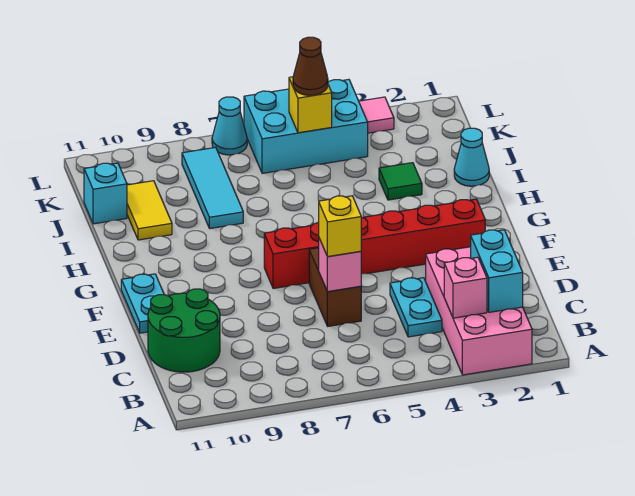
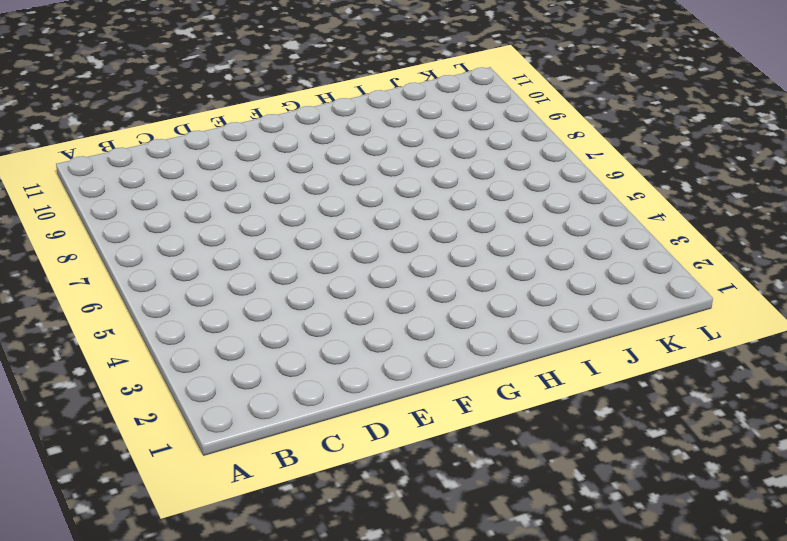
none -> pink 2x4 brick [426,247,532,375]
none -> cyan 1x2 plate [390,278,442,337]
none -> green 2x2 round brick [148,289,220,372]

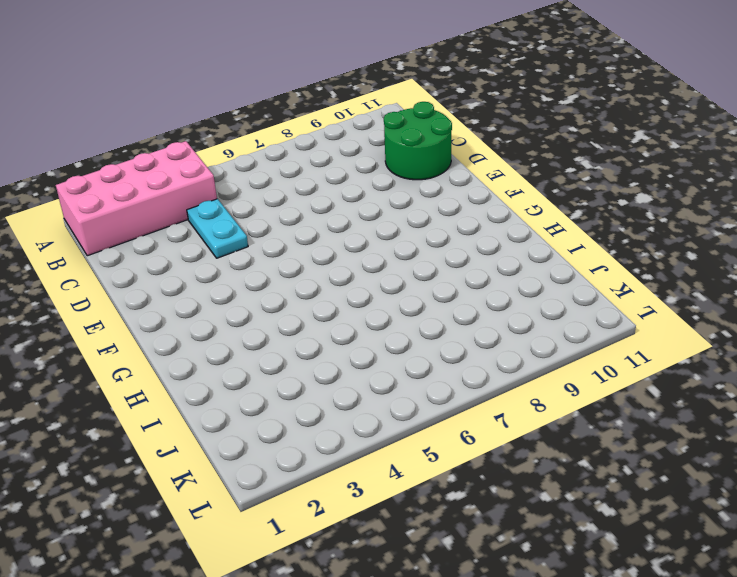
pink 2x4 brick [56,141,217,256] -> pink 2x4 brick turned to [426,247,532,375]
none -> brown 1x2 brick [309,248,361,326]
none -> cyan 1x2 plate [121,274,164,333]
none -> red 1x6 brick [264,199,485,289]

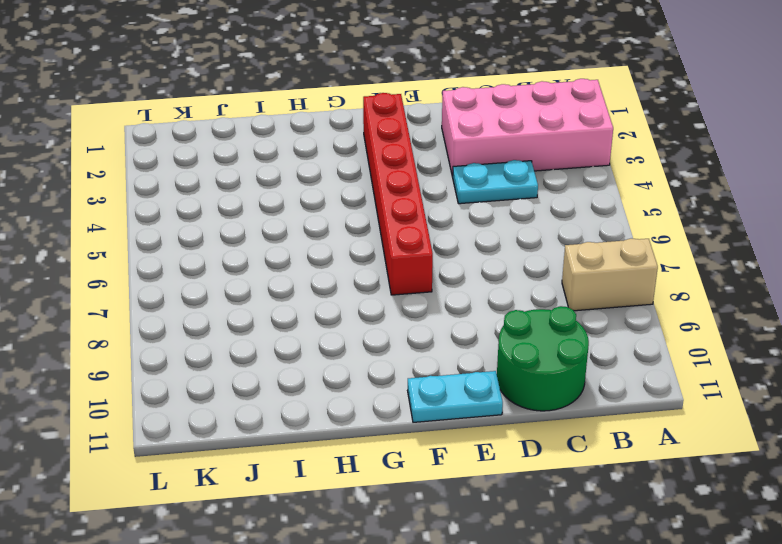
tan 1x2 brick [562,238,658,311] -> none
none -> brown 1x2 brick [309,248,361,326]
none -> cyan 1x1 cone [454,128,489,186]
none -> green 1x1 tile [379,163,422,200]

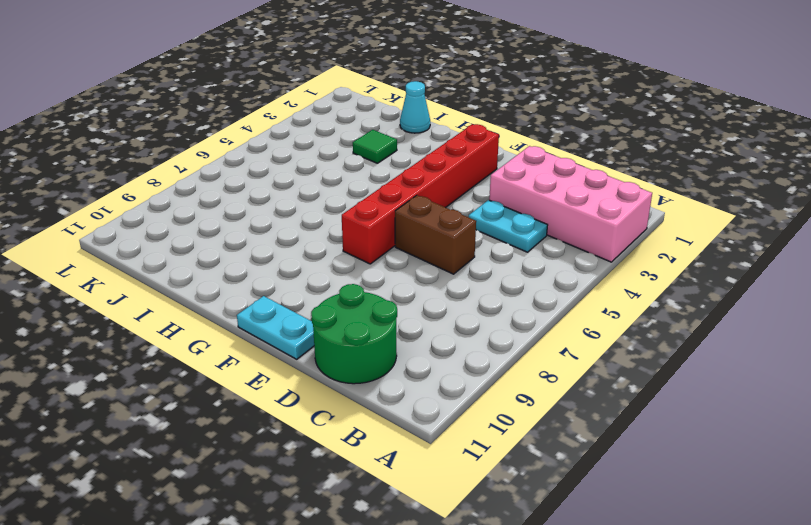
none -> cyan 1x3 tile [182,147,243,229]
none -> yellow 1x2 tile [127,181,172,240]
none -> cyan 1x1 brick [84,163,127,224]

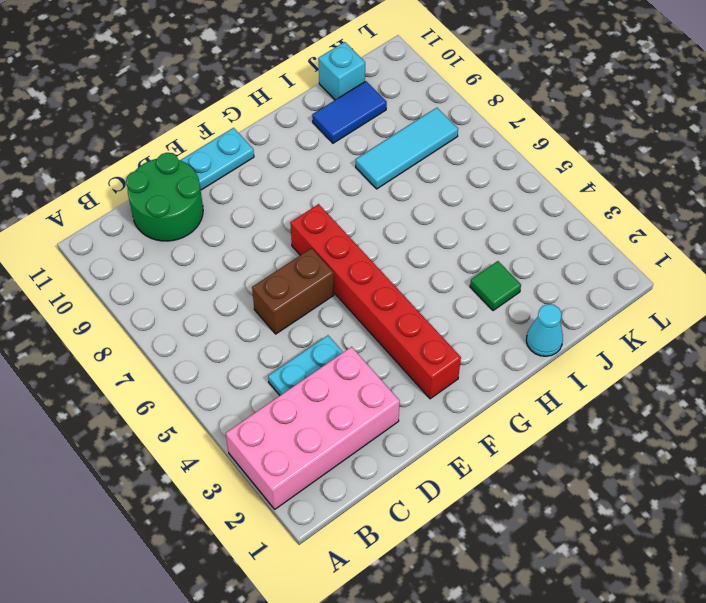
blue 1x2 tile [312,81,387,143] -> yellow 1x2 tile [127,181,172,240]
none -> cyan 2x3 brick [244,79,368,173]
none -> pink 1x1 tile [359,97,394,133]
none -> cyan 1x1 cone [212,97,247,155]

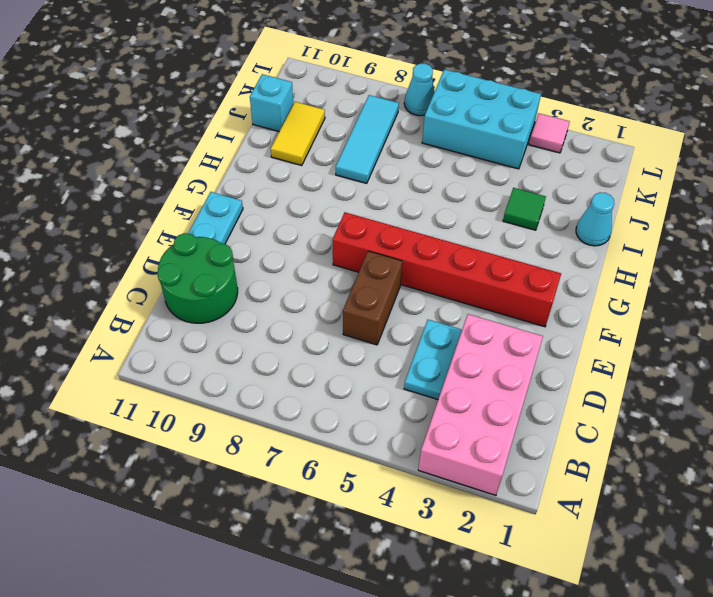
none -> cyan 1x2 brick [471,230,523,312]
none -> pink 1x1 brick [444,257,487,318]
none -> pink 1x1 brick [319,238,361,292]

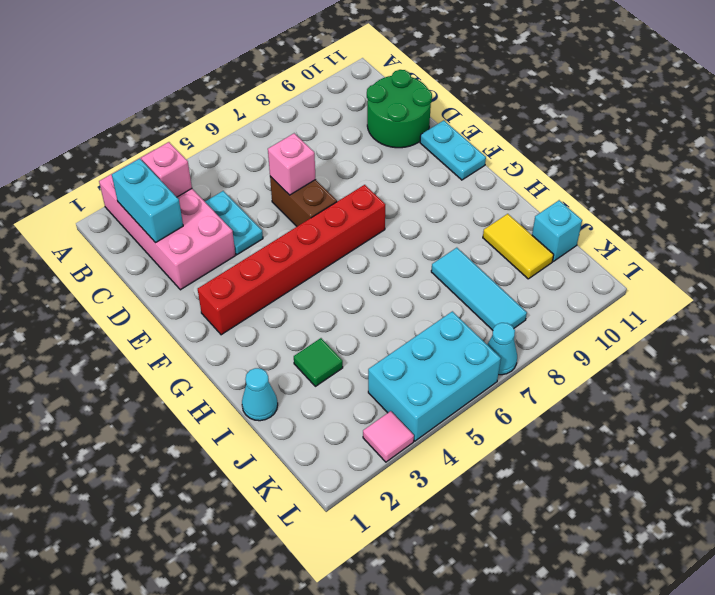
none -> yellow 1x1 brick [289,77,332,133]
none -> yellow 1x1 brick [319,196,361,257]
none -> brown 1x1 cone [293,37,328,95]

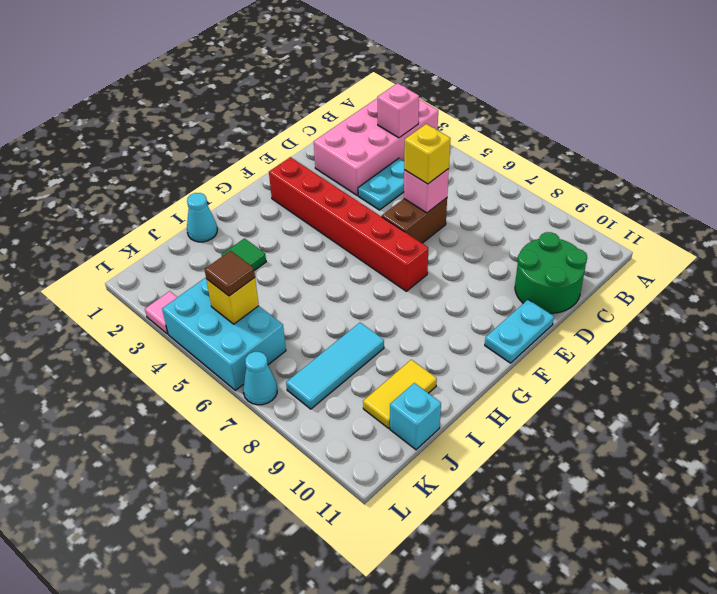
brown 1x1 tile [205,251,255,296] -> brown 1x1 cone [293,37,328,95]
none -> cyan 1x2 brick [471,230,523,312]

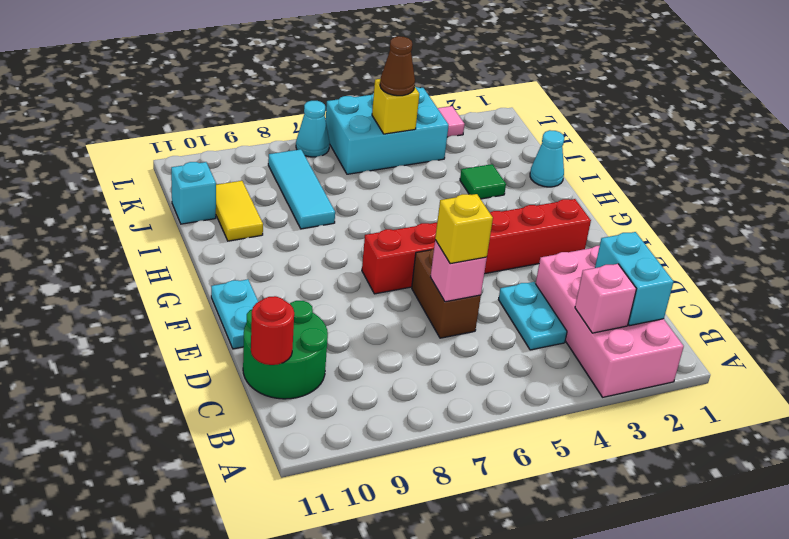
red 1x1 round brick [251,296,294,365] -> none

